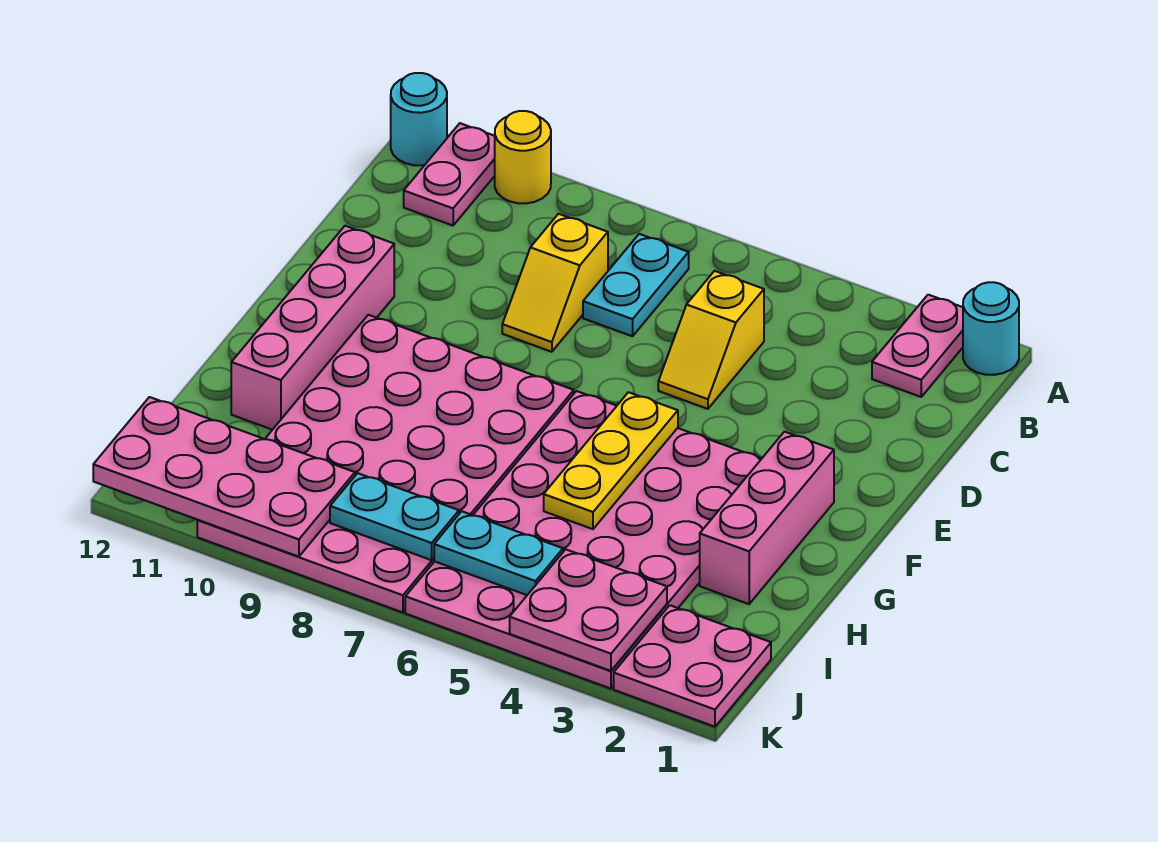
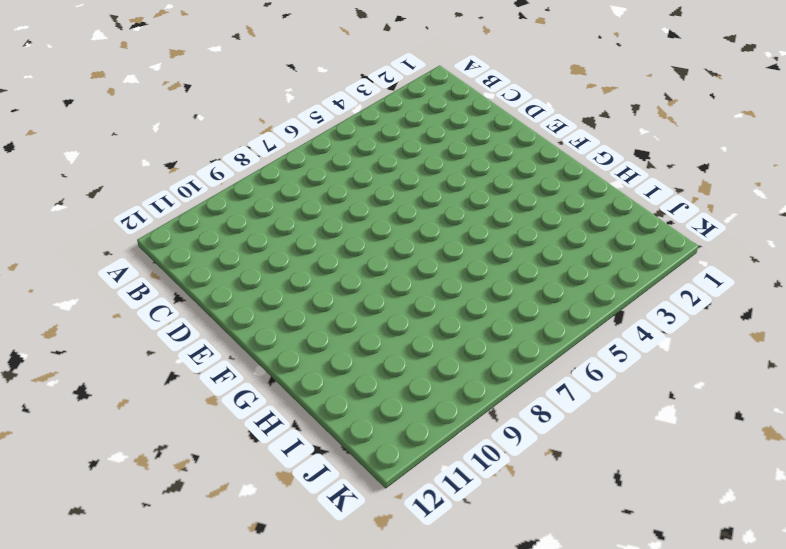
none -> cyan 1x1 round brick [963,282,1019,375]
none -> pink 1x2 plate [872,295,963,397]
none -> yellow 1x1 round brick [495,111,551,203]

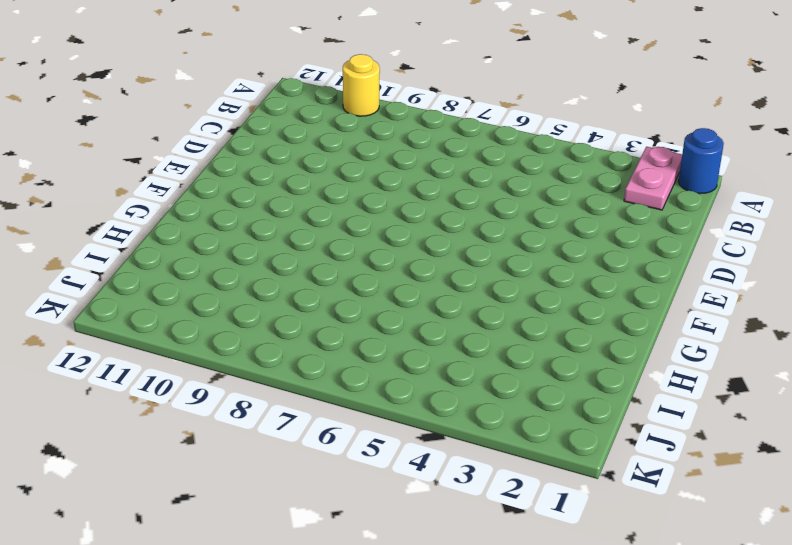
blue 1x1 round brick [678,128,724,194] -> cyan 1x1 round brick [963,282,1019,375]
none -> pink 1x2 plate [404,123,495,226]
none -> cyan 1x1 round brick [391,73,447,165]
none -> cyan 1x2 plate [583,234,689,336]

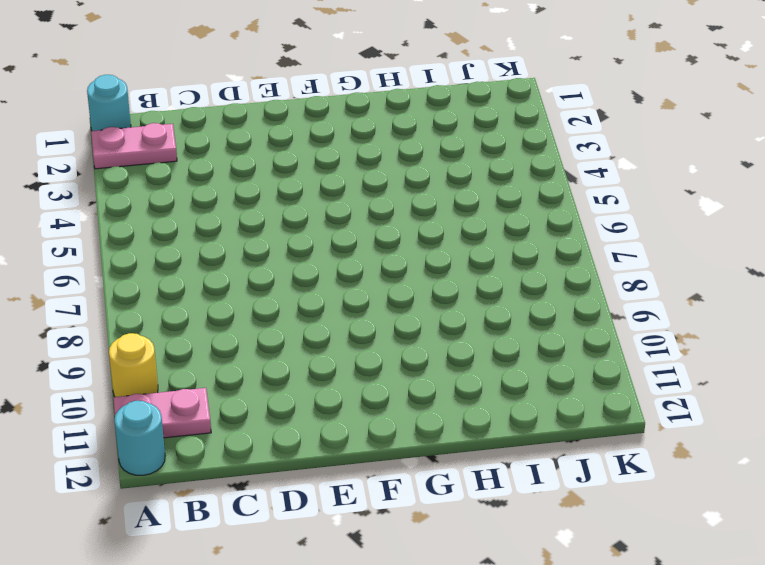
none -> cyan 1x2 plate [583,234,689,336]
none -> yellow 1x2 slope [658,271,764,409]
none -> yellow 1x2 slope [502,214,608,352]

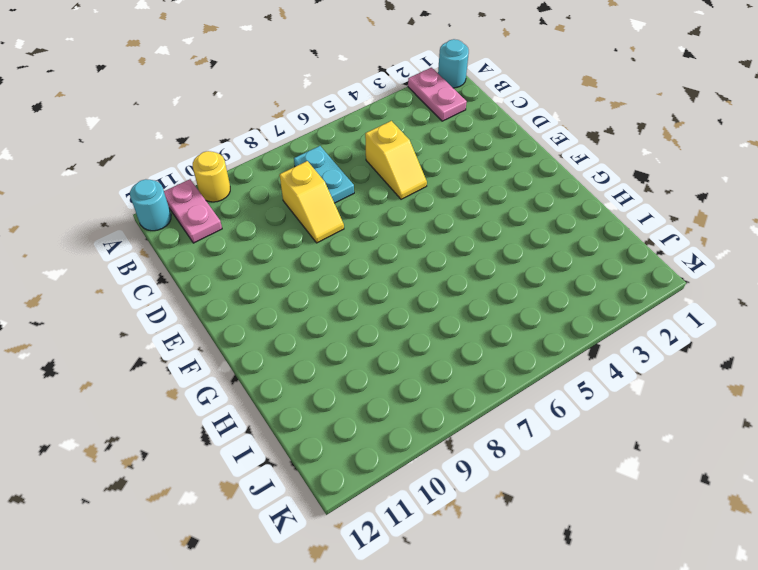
none -> pink 1x4 brick [231,226,394,430]
none -> pink 1x3 brick [700,432,834,604]
none -> pink 4x6 plate [405,391,761,689]

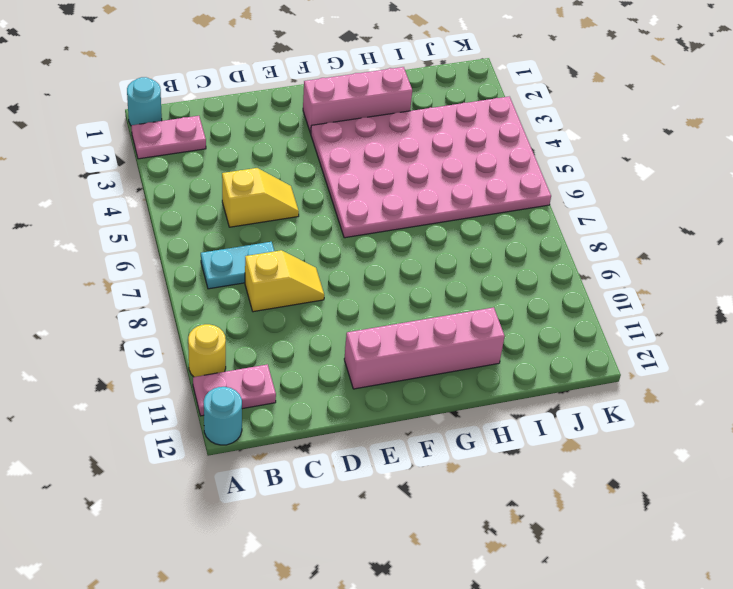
none -> pink 4x6 plate [197,315,574,612]
none -> pink 2x2 plate [614,605,771,727]
none -> yellow 1x3 plate [544,392,678,529]

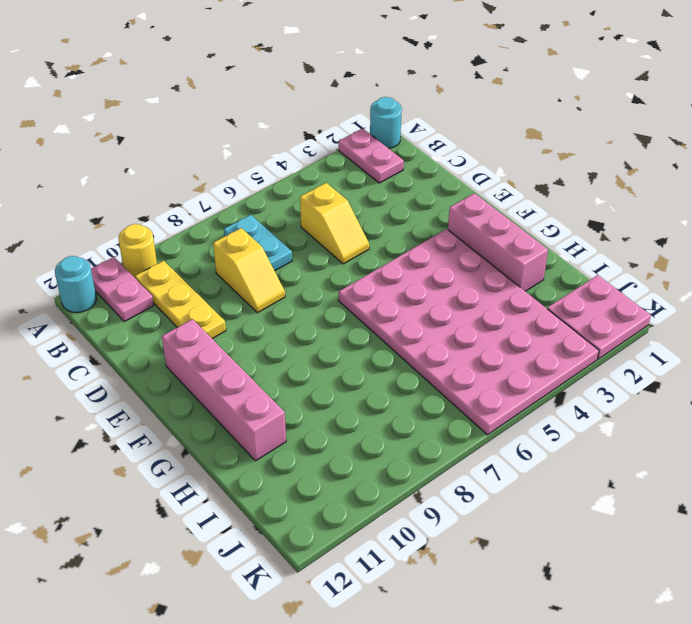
yellow 1x3 plate [135,261,226,339] -> yellow 1x3 plate moved to [544,392,678,529]
none -> pink 4x6 plate [197,315,574,612]
none -> pink 2x2 plate [510,549,667,671]
none -> cyan 1x2 plate [434,511,563,595]

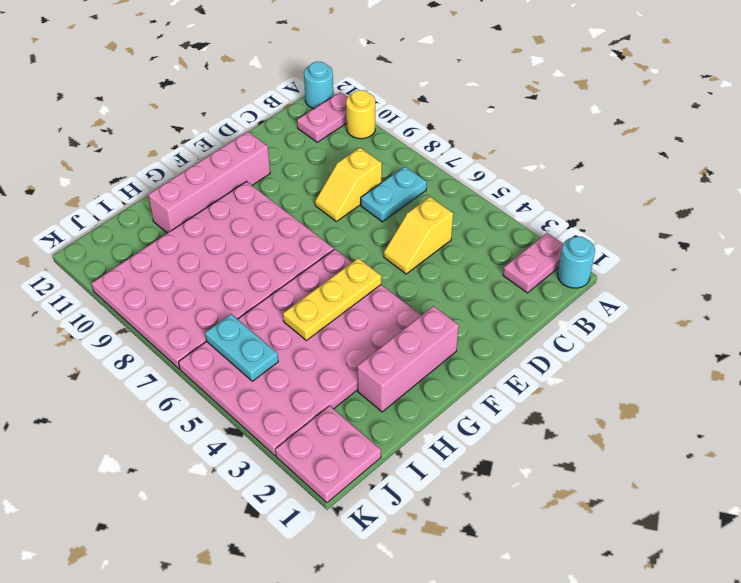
none -> pink 2x2 plate [510,549,667,671]
none -> cyan 1x2 plate [330,473,459,560]
none -> pink 2x4 plate [93,397,355,557]

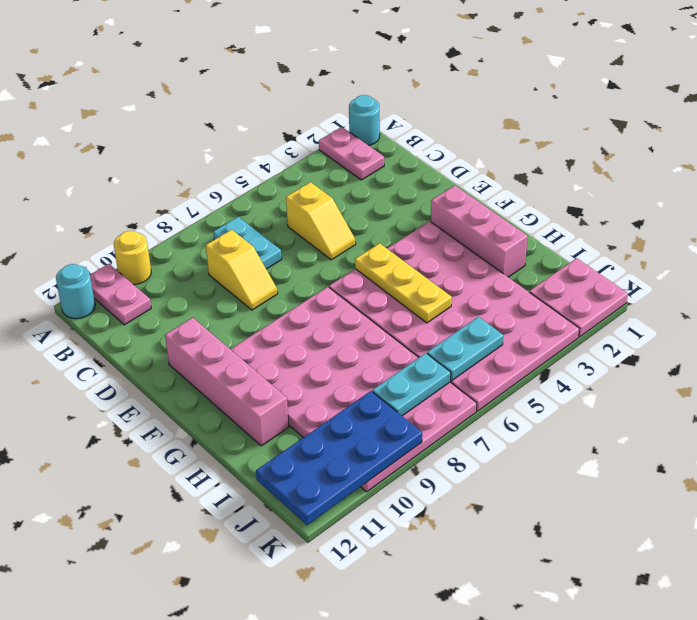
blue 2x4 plate [256,391,422,525] -> pink 2x4 plate [93,397,355,557]
none -> pink 2x2 plate [510,549,667,671]

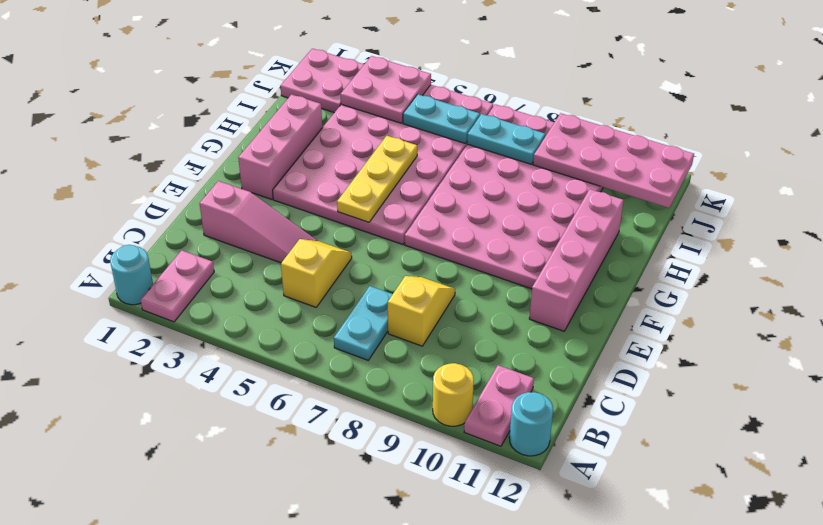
pink 1x3 slope [200,181,317,263] -> none

